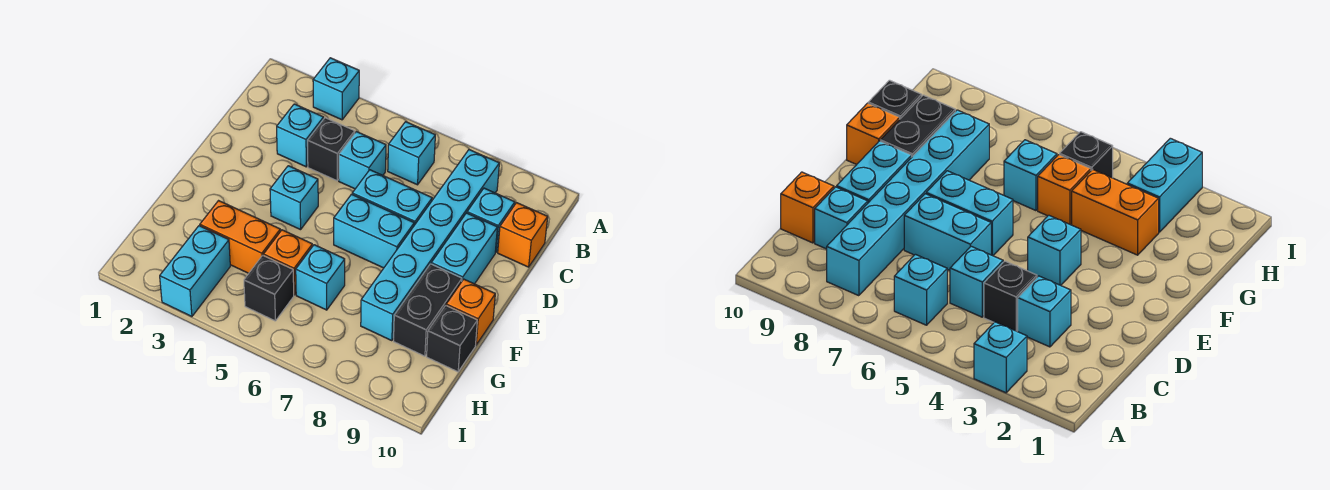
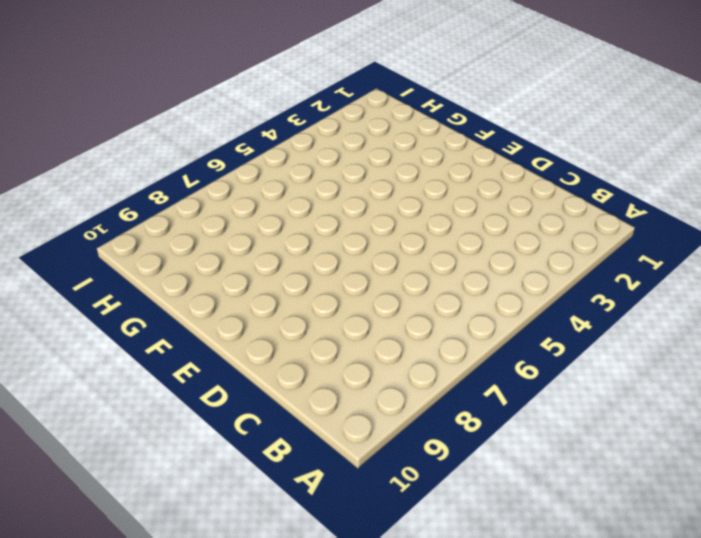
none -> cyan 1x1 brick [313,58,359,120]
none -> cyan 1x1 brick [388,122,435,185]
none -> cyan 1x6 brick [361,150,499,341]

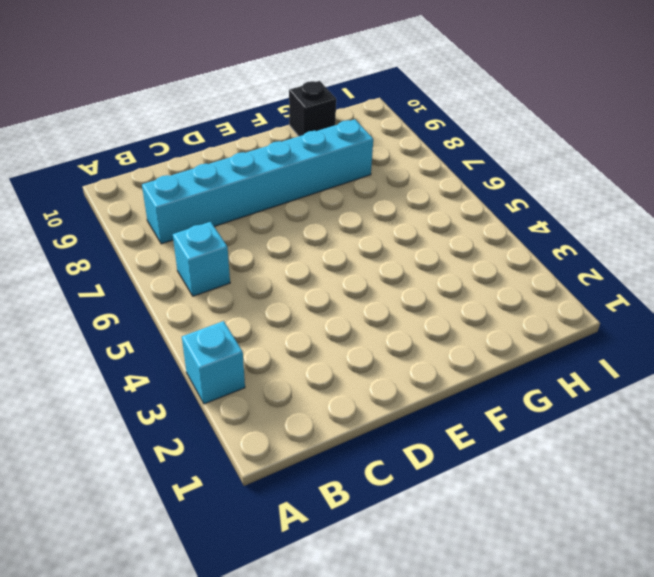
none -> cyan 1x1 brick [277,104,324,167]
none -> black 1x1 brick [308,118,355,181]
none -> cyan 1x1 brick [339,132,386,189]

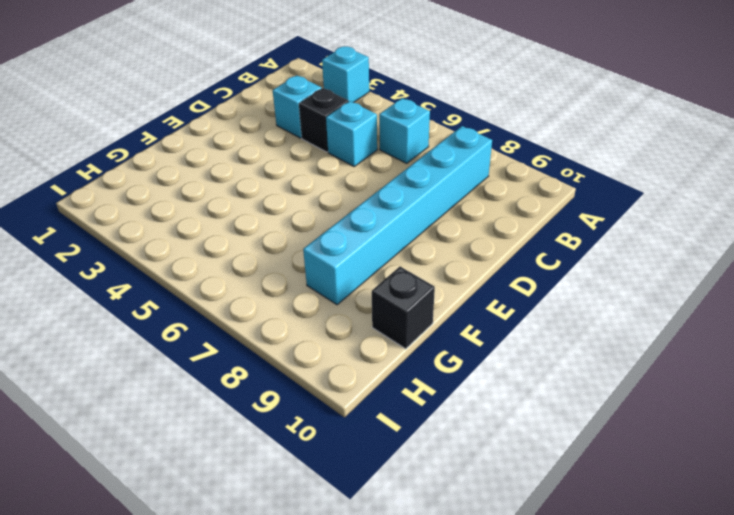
none -> cyan 1x1 brick [467,188,515,252]
none -> orange 1x1 brick [498,203,548,267]
none -> cyan 1x2 brick [352,170,432,225]

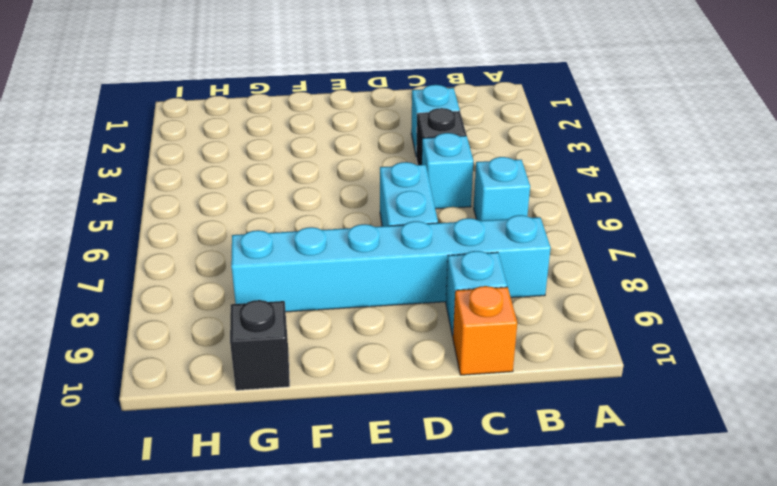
none -> cyan 1x1 brick [313,58,359,120]
none -> cyan 1x2 brick [431,213,497,284]
none -> cyan 1x1 brick [270,166,318,230]

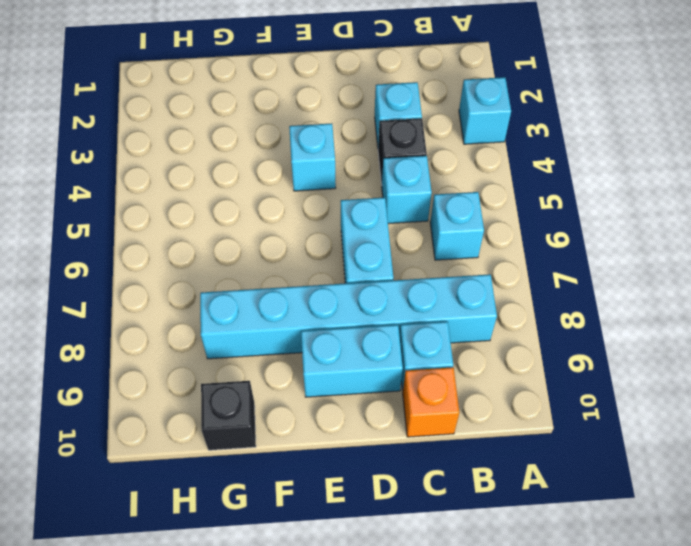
none -> cyan 1x2 brick [334,194,414,268]
none -> black 1x2 brick [394,264,462,356]
none -> orange 1x1 brick [446,279,495,345]

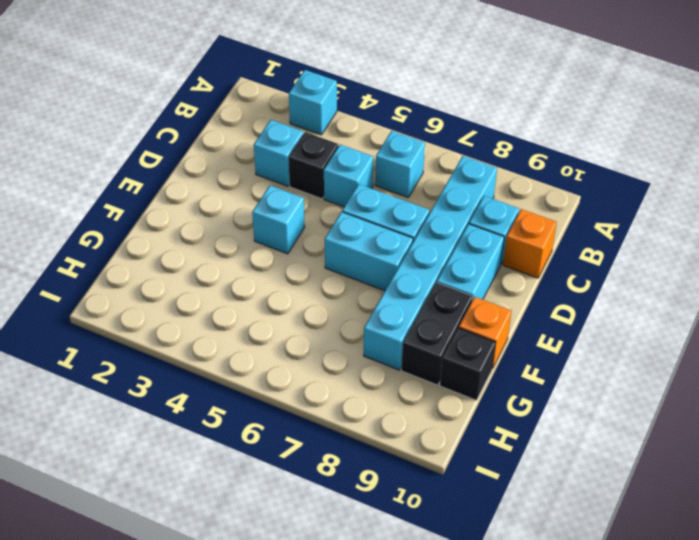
none -> orange 1x2 brick [200,201,280,273]
none -> orange 1x1 brick [263,230,312,295]
none -> cyan 1x1 brick [296,245,345,310]

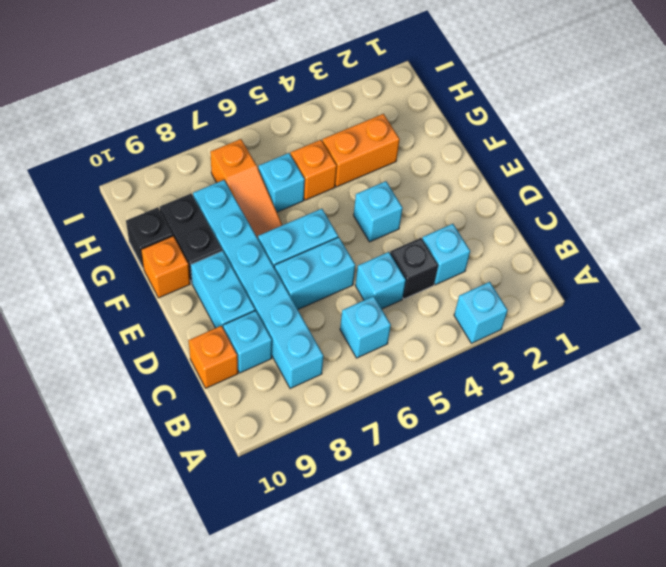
orange 1x3 slope [210,139,282,238] -> none
none -> cyan 1x2 brick [160,226,230,317]
none -> black 1x1 brick [244,255,294,321]

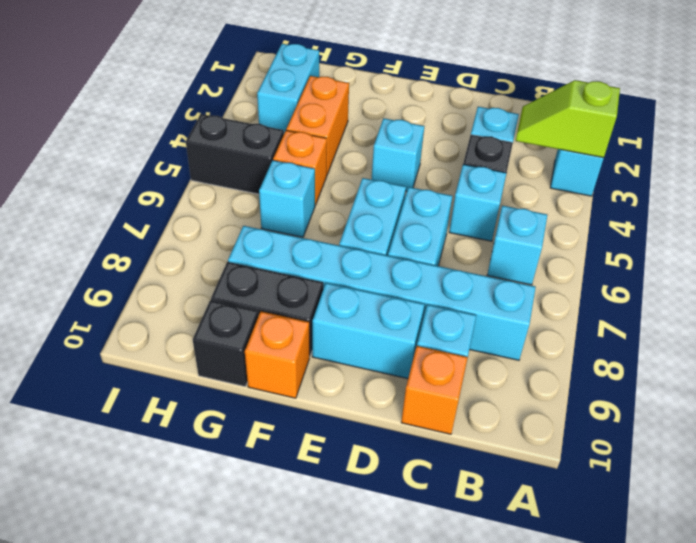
lime 1x2 slope [516,80,620,158] -> none
cyan 1x2 brick [257,44,319,133] -> cyan 1x2 brick turned to [160,226,230,317]
black 1x2 brick [186,114,284,194] -> black 1x1 brick [244,255,294,321]

